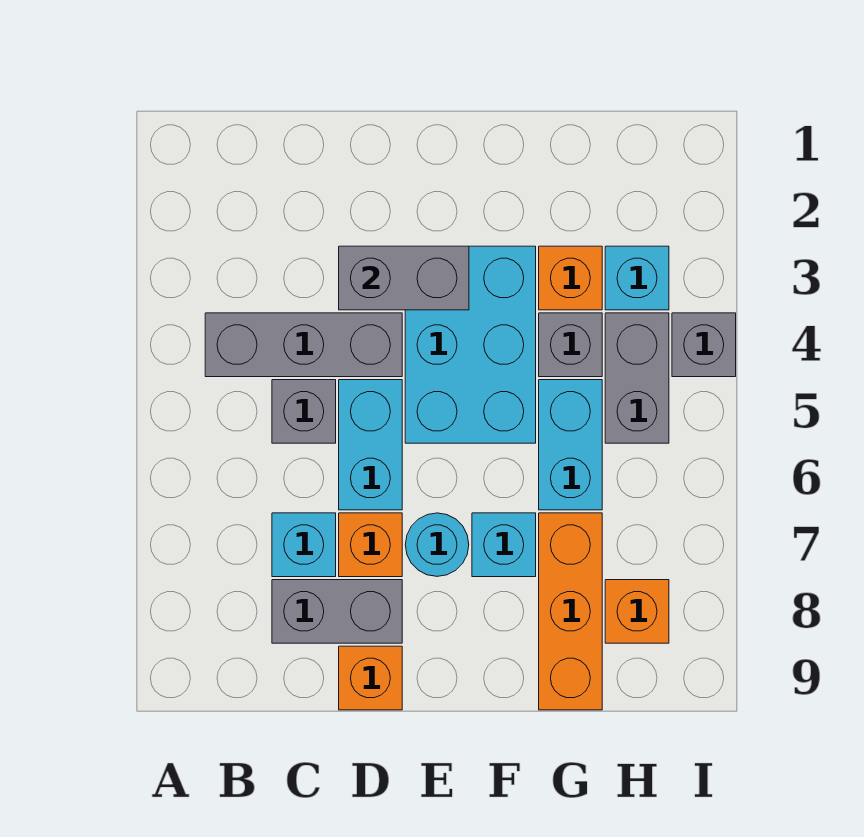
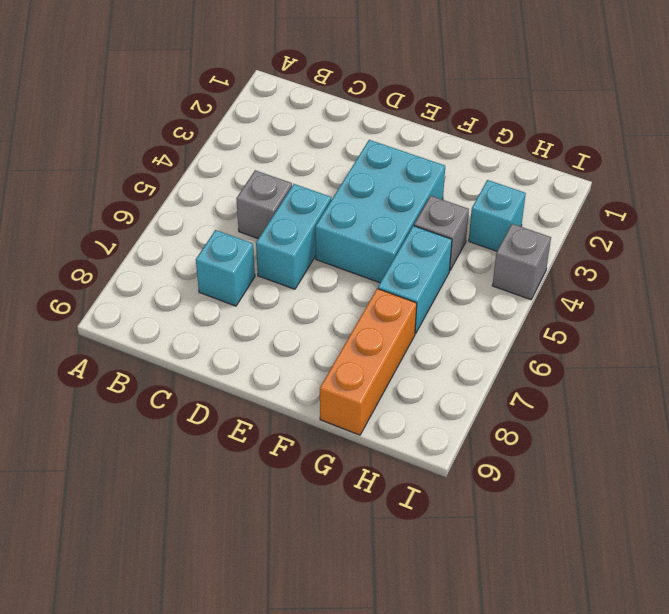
none -> grey 1x3 brick [205,313,402,377]
none -> grey 1x2 brick [272,580,402,643]
none -> orange 1x1 brick [339,513,402,577]

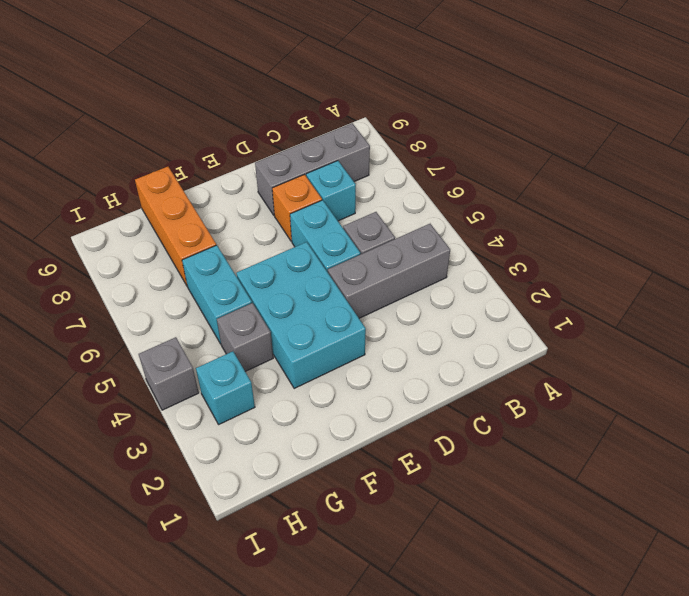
grey 1x3 brick [255,123,370,215] -> grey 1x2 brick [272,580,402,643]
none -> orange 1x1 brick [339,646,402,710]
none -> cyan 1x1 round brick [405,513,469,576]
none -> cyan 1x1 brick [472,513,536,577]

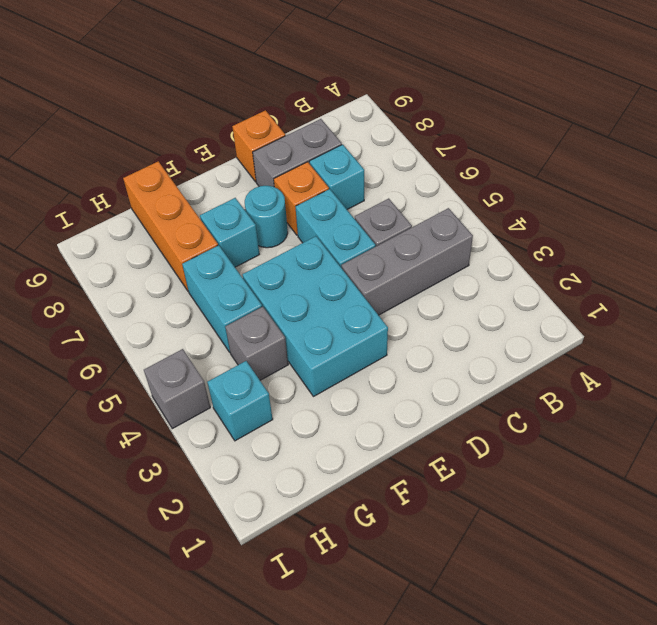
none -> orange 1x1 brick [539,246,602,310]
none -> grey 1x2 brick [605,313,669,443]
none -> orange 1x1 brick [605,580,669,643]

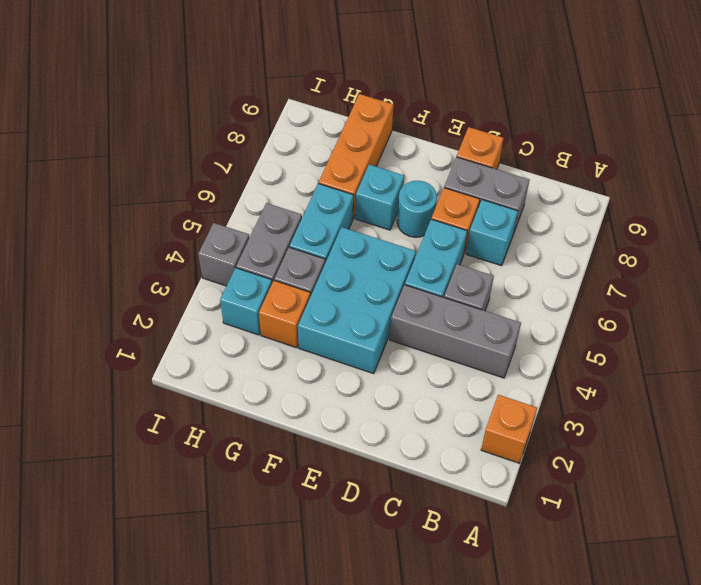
orange 1x1 brick [481,395,537,463] -> orange 1x1 brick moved to [605,580,669,643]
none -> grey 1x2 brick [339,246,469,310]

